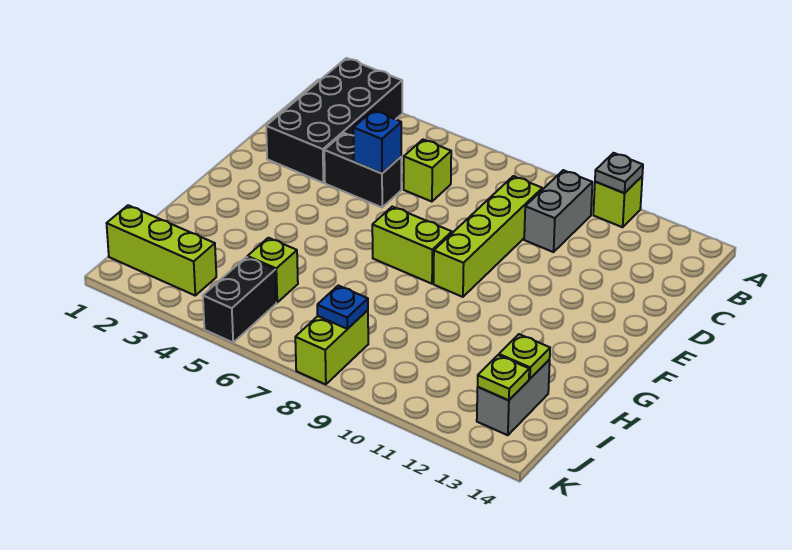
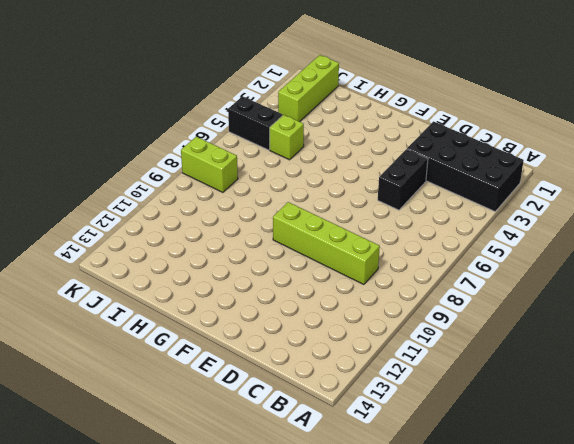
none -> lime 1x1 brick [593,177,642,227]
none -> grey 1x2 brick [524,170,592,252]
none -> lime 1x1 brick [404,140,451,202]

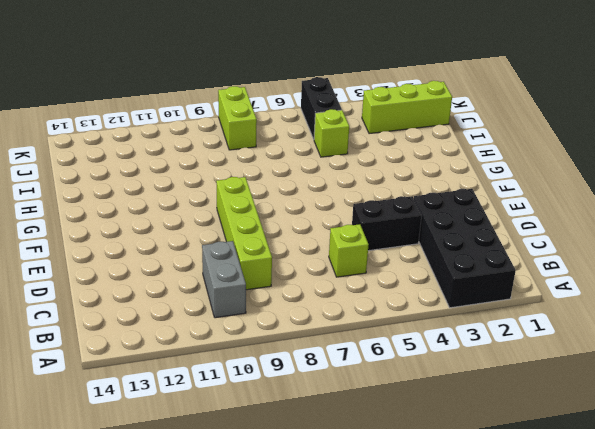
none -> lime 1x1 brick [593,177,642,227]
none -> lime 1x2 brick [372,207,452,284]
none -> grey 1x2 brick [477,359,550,435]

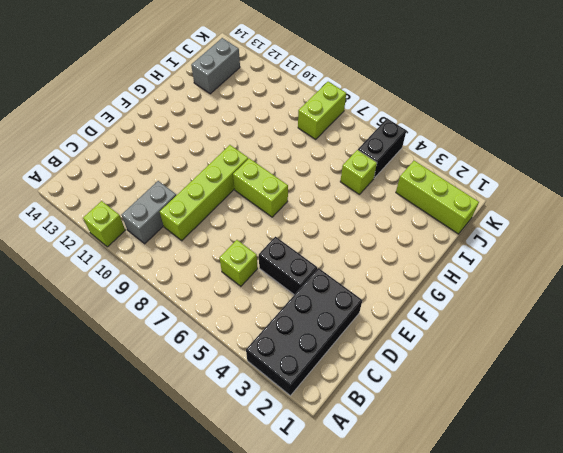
none -> grey 1x1 plate [595,153,643,193]
none -> blue 1x1 brick [353,111,401,173]
none -> lime 1x1 plate [499,334,550,379]

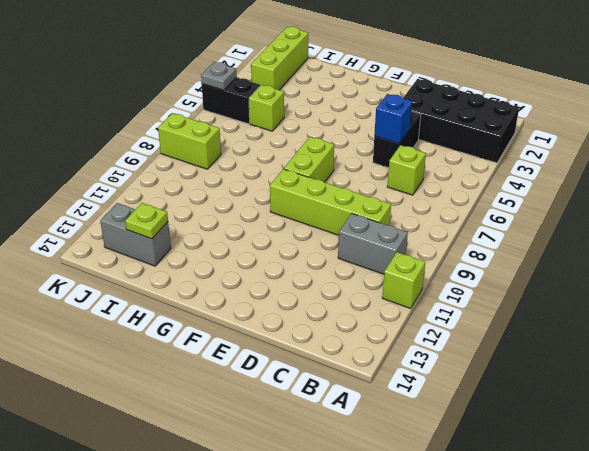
grey 1x1 plate [201,62,237,90] -> grey 1x1 plate moved to [595,153,643,193]
none -> blue 1x1 plate [317,285,368,329]
none -> lime 1x1 plate [478,355,529,400]

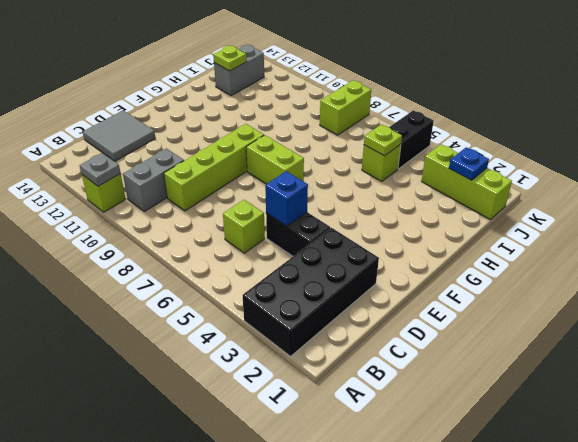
grey 2x2 tile [83,110,155,161] -> none
lime 1x1 plate [364,125,402,156] -> lime 1x1 plate moved to [478,355,529,400]
blue 1x1 plate [449,147,489,180] -> blue 1x1 plate moved to [317,285,368,329]

